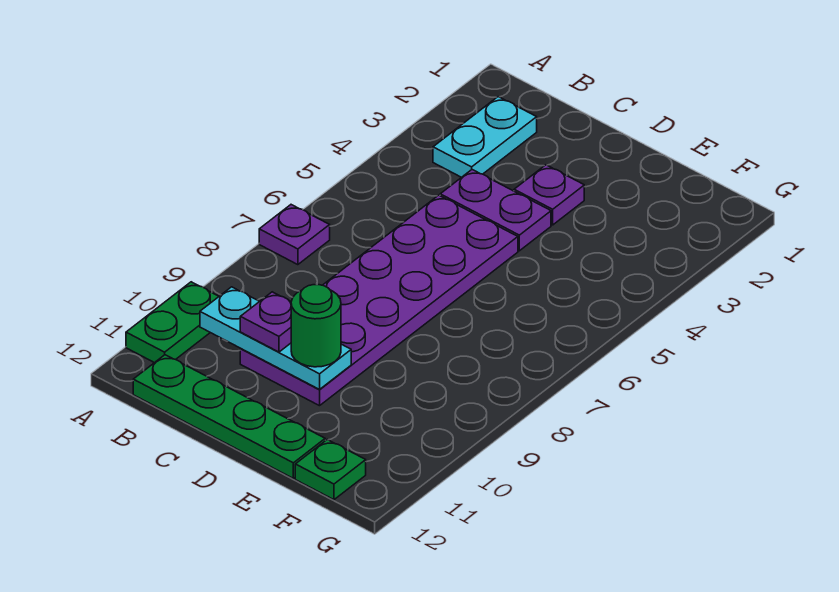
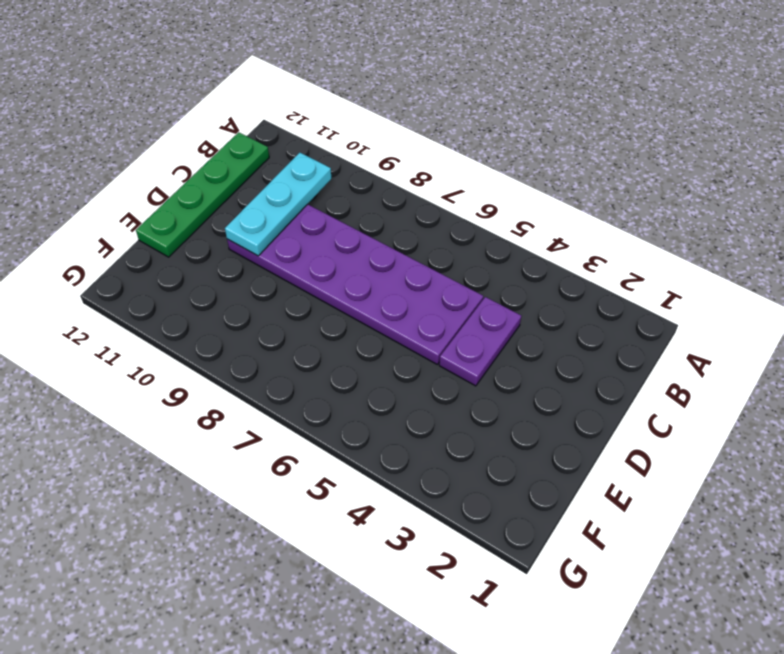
none -> purple 1x1 plate [259,205,330,265]
none -> green 1x2 plate [126,282,219,363]

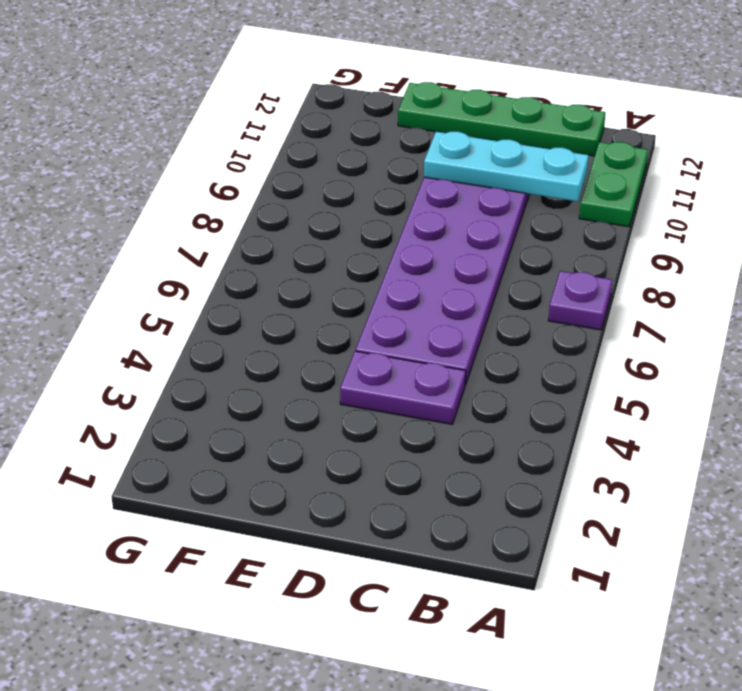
none -> cyan 1x2 plate [433,97,537,177]
none -> purple 1x1 plate [514,165,584,225]

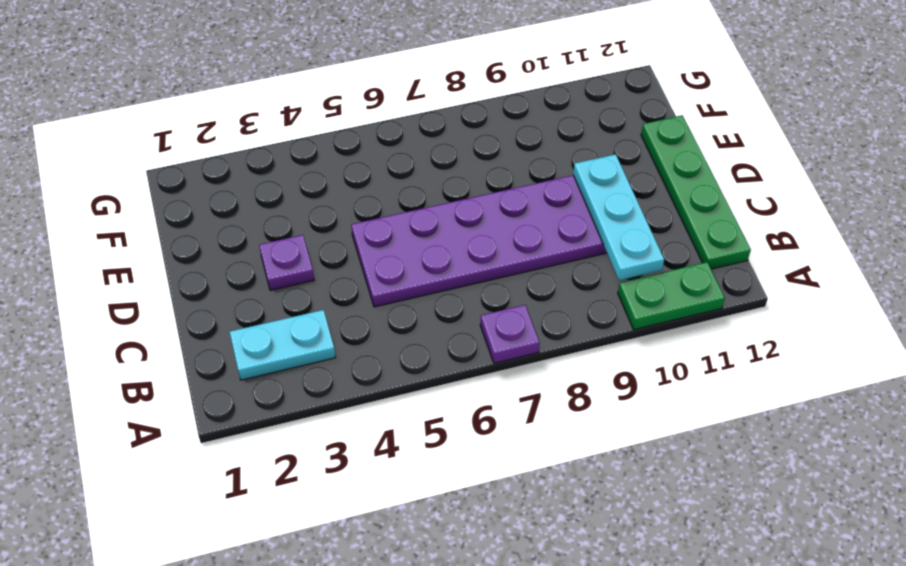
none -> purple 1x2 plate [440,170,551,251]
none -> green 1x1 plate [295,440,366,500]

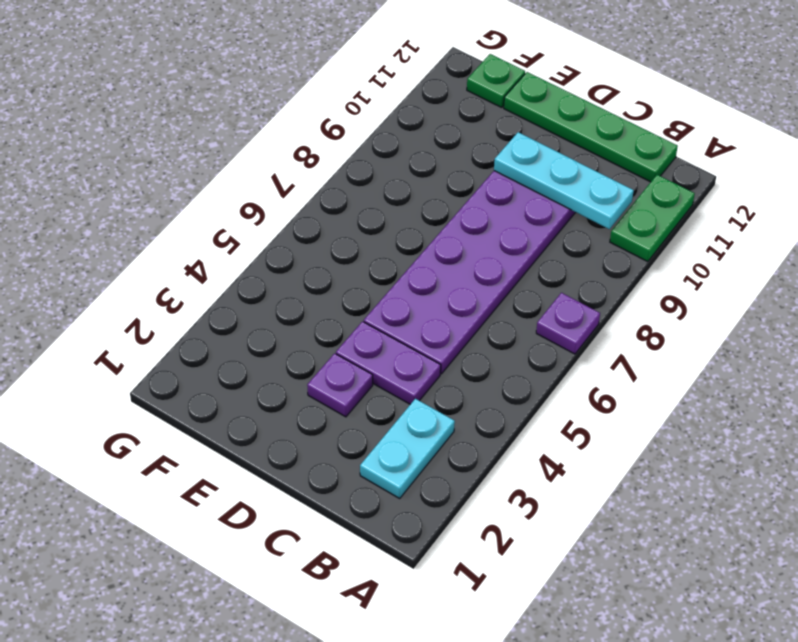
none -> purple 1x1 plate [240,292,291,352]
none -> green 1x1 round brick [291,285,341,367]

